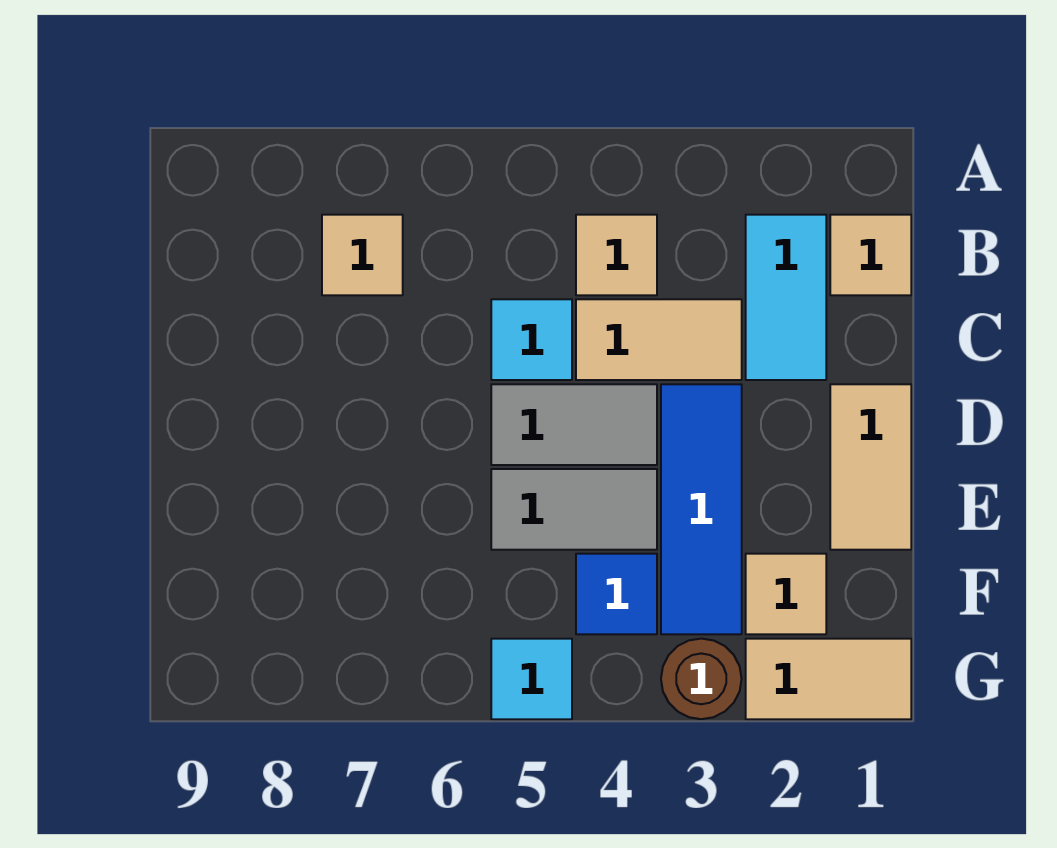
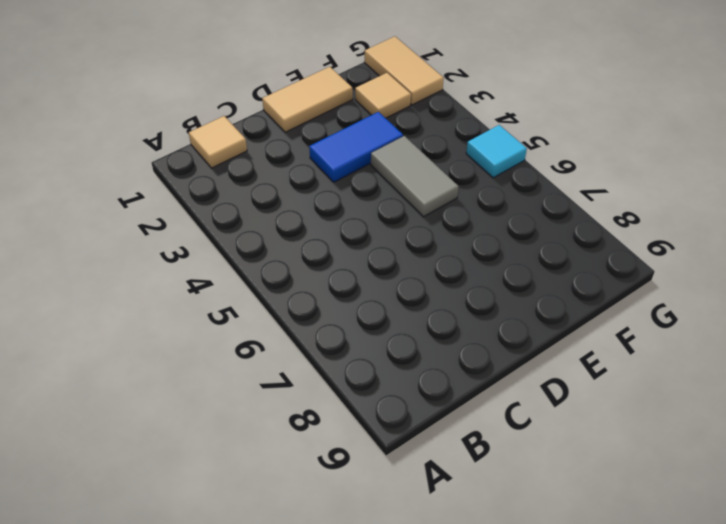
blue 1x2 tile [309,112,403,182] -> blue 1x3 tile [661,384,742,634]
none -> cyan 1x2 tile [746,215,826,380]
none -> tan 1x1 tile [576,215,657,295]
none -> tan 1x1 tile [322,215,403,295]

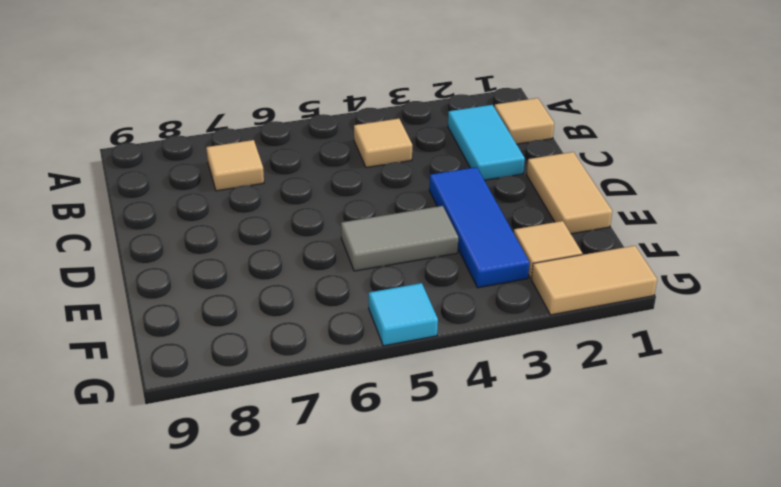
none -> tan 1x2 tile [576,299,742,380]
none -> cyan 1x1 tile [491,299,572,380]
none -> grey 1x2 tile [491,384,657,465]

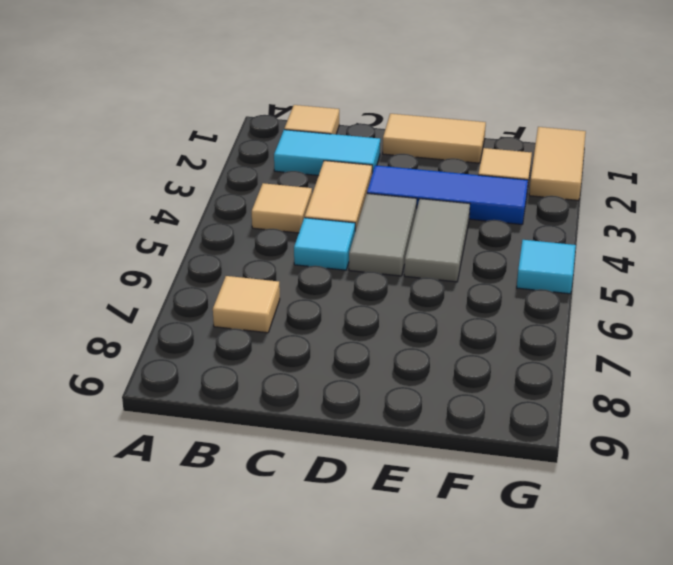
none -> blue 1x1 tile [576,554,657,634]
none -> brown 1x1 round brick [661,639,742,719]

